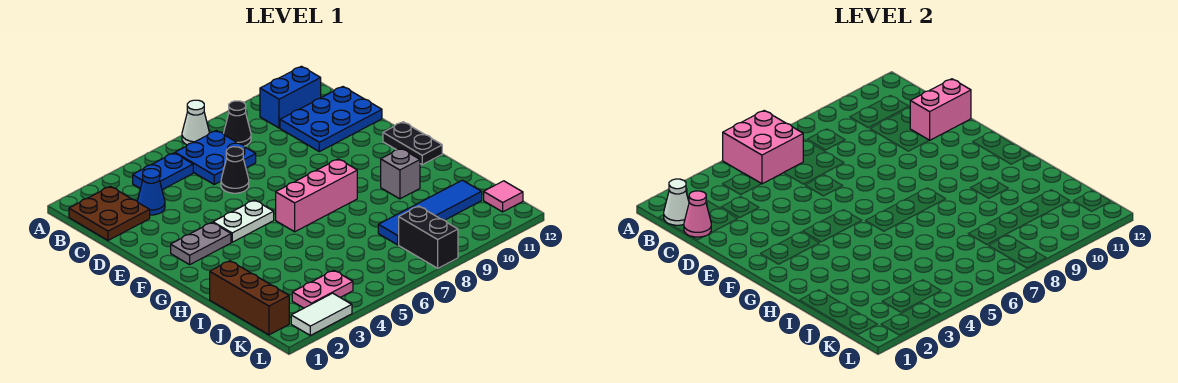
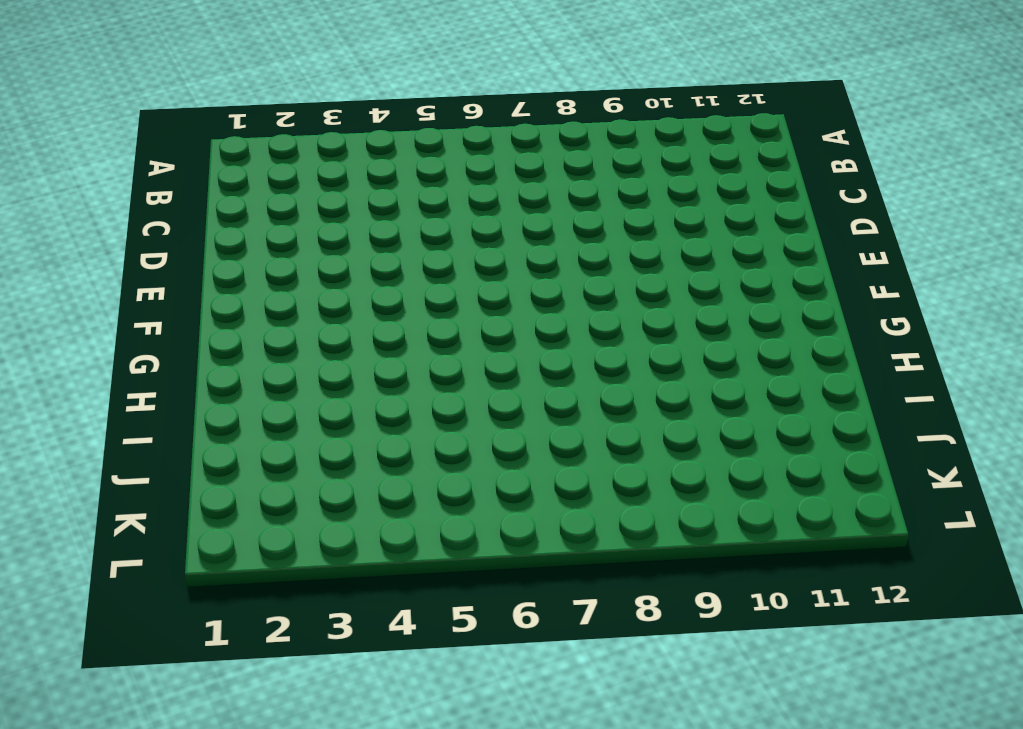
none -> white 1x1 cone [182,100,209,145]
none -> brown 2x2 plate [69,186,150,240]
none -> blue 1x2 plate [133,153,193,190]

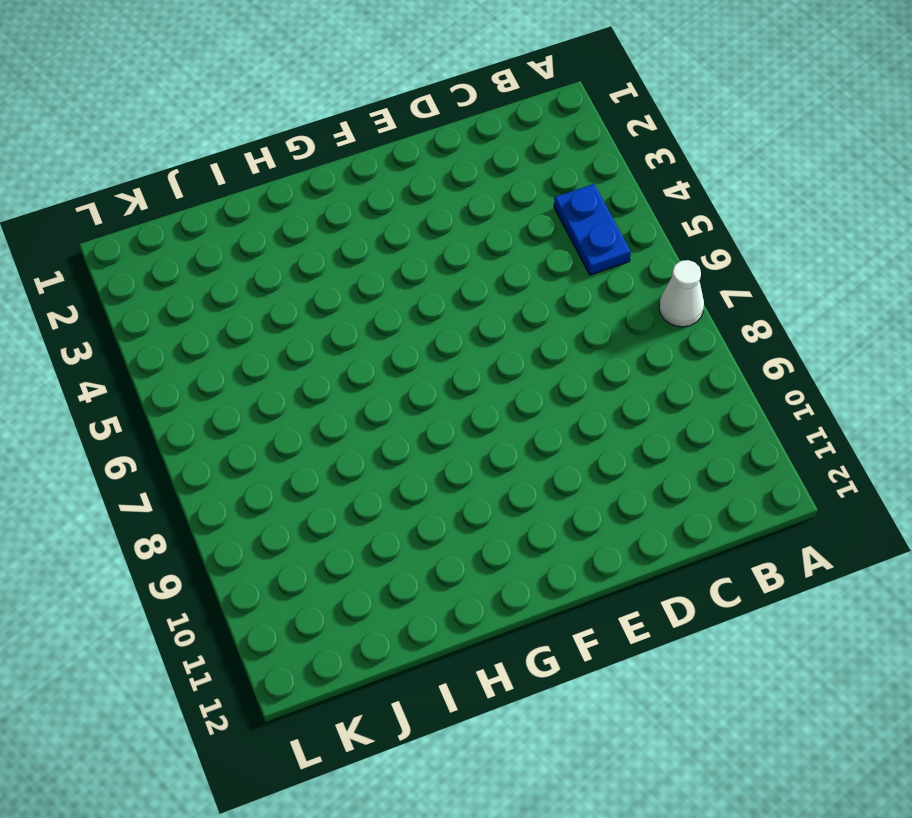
none -> brown 2x2 plate [69,186,150,240]
none -> blue 2x2 plate [175,131,256,184]
none -> black 1x1 cone [224,101,251,146]

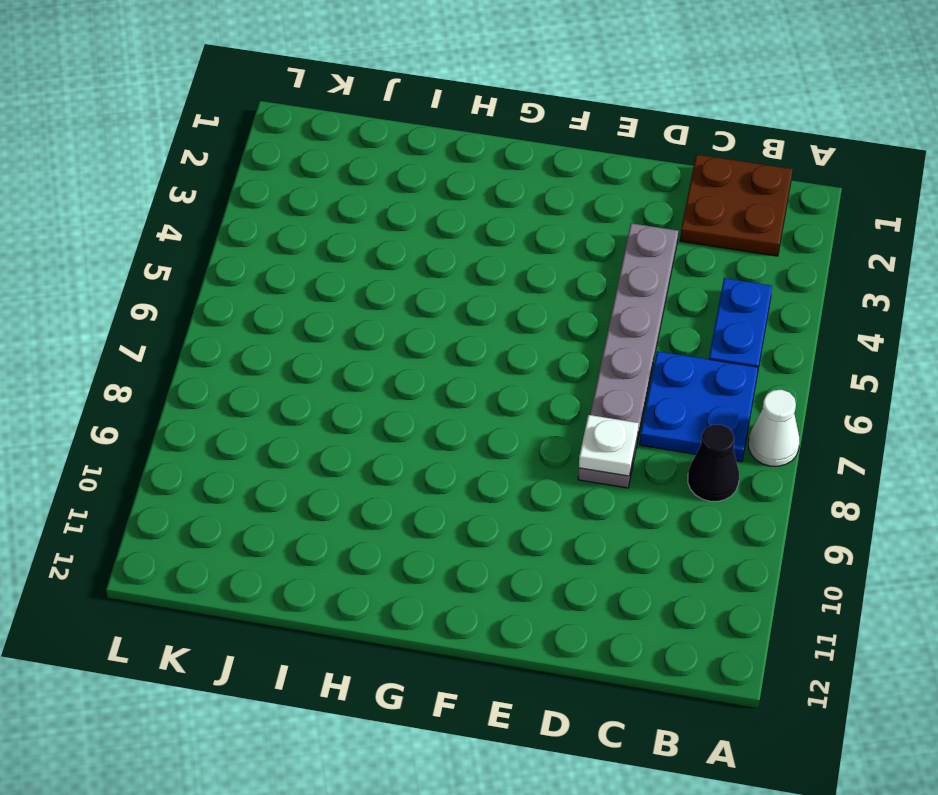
grey 1x6 plate [578,223,678,488] -> black 1x1 cone [221,147,249,193]
white 1x1 plate [579,415,638,476] -> none
none -> blue 1x2 brick [260,66,321,128]
none -> blue 1x1 cone [137,169,165,215]
none -> blue 2x3 plate [280,87,382,152]

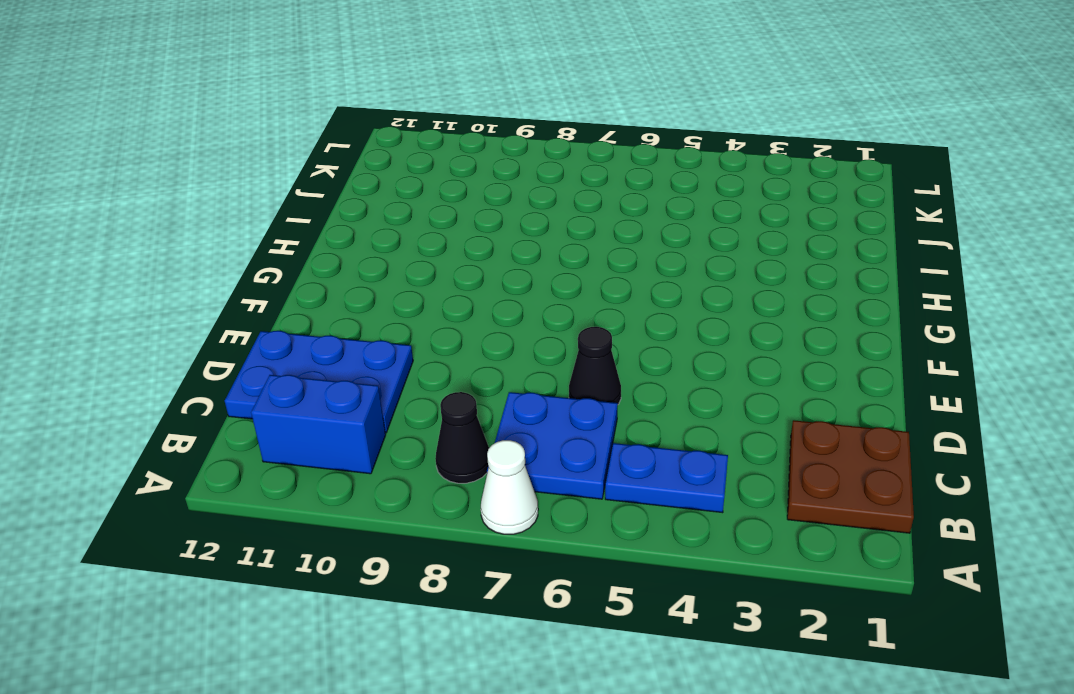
none -> blue 1x1 cone [137,169,165,215]
none -> grey 1x2 plate [171,223,231,265]
none -> white 1x2 plate [213,200,274,242]

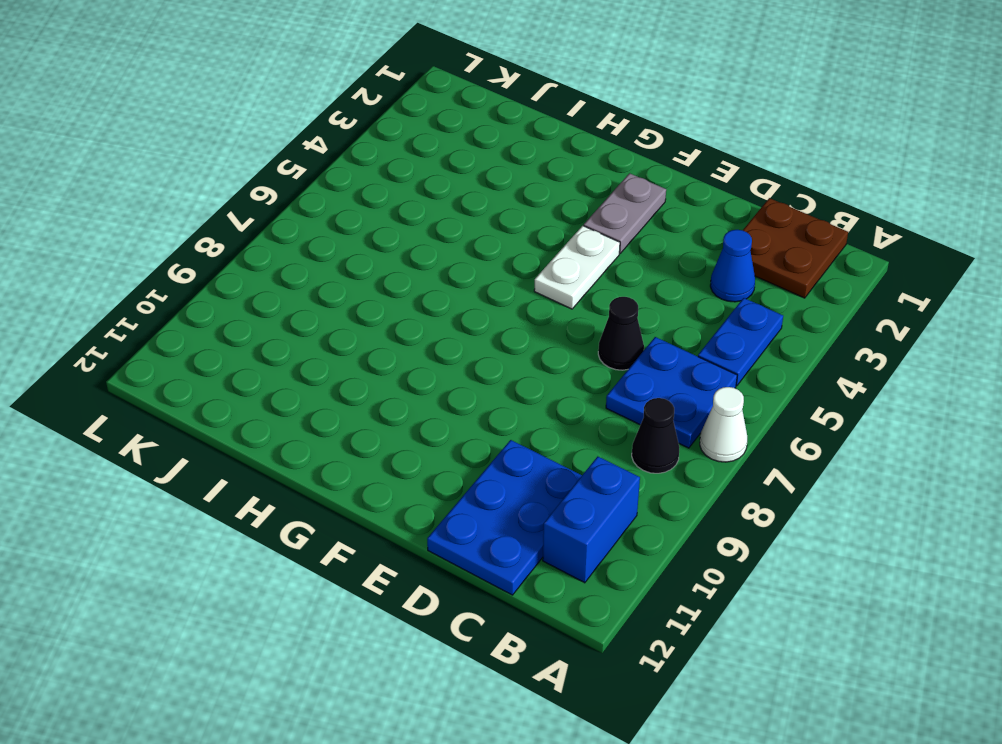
none -> black 1x2 plate [383,122,442,165]
none -> pink 1x3 brick [276,159,357,232]
none -> grey 1x1 brick [381,148,420,199]

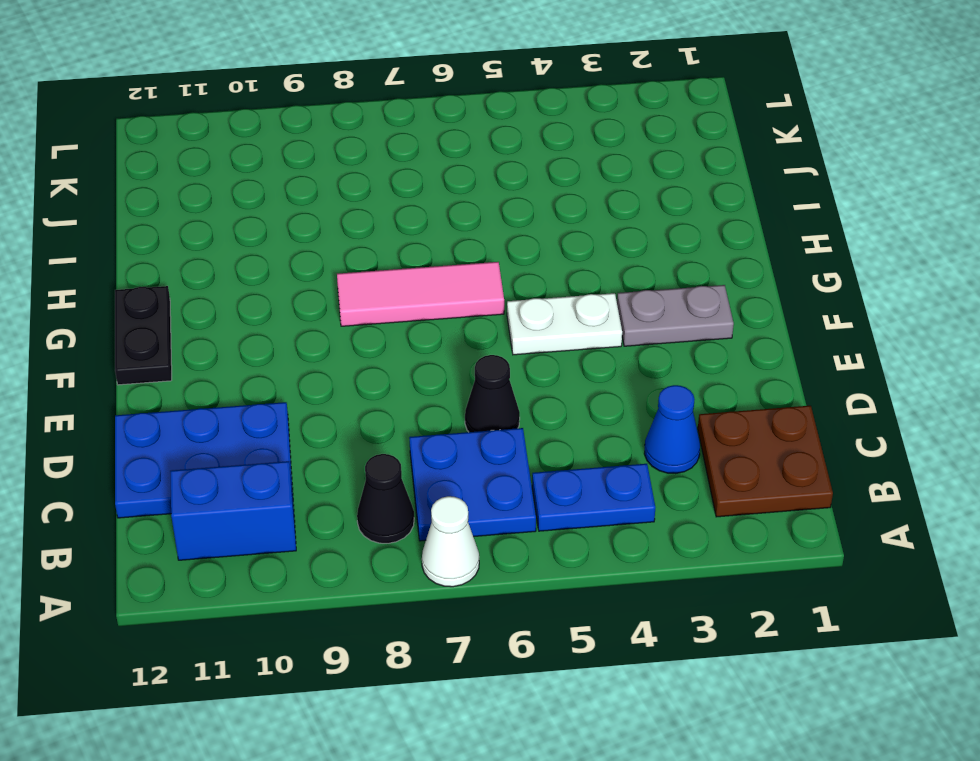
pink 1x3 tile [337,262,504,326] -> pink 1x3 brick [276,159,357,232]
none -> grey 1x1 brick [381,148,420,199]
none -> brown 1x3 brick [210,261,289,335]
none -> blue 1x4 tile [378,180,482,245]

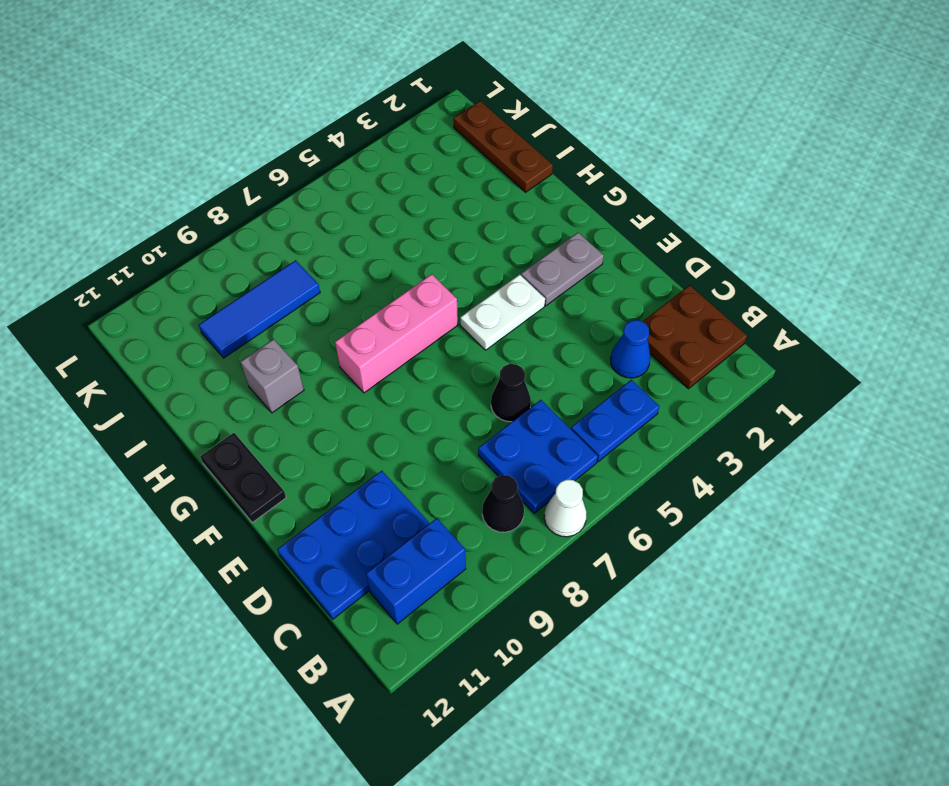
brown 1x3 plate [453,101,553,192] -> brown 1x3 brick [210,261,289,335]
blue 1x3 tile [199,260,320,358] -> blue 1x4 tile [378,180,482,245]
none -> pink 1x2 plate [292,270,353,308]
none -> black 1x2 brick [399,206,458,268]
none -> pink 1x1 tile [484,181,523,212]

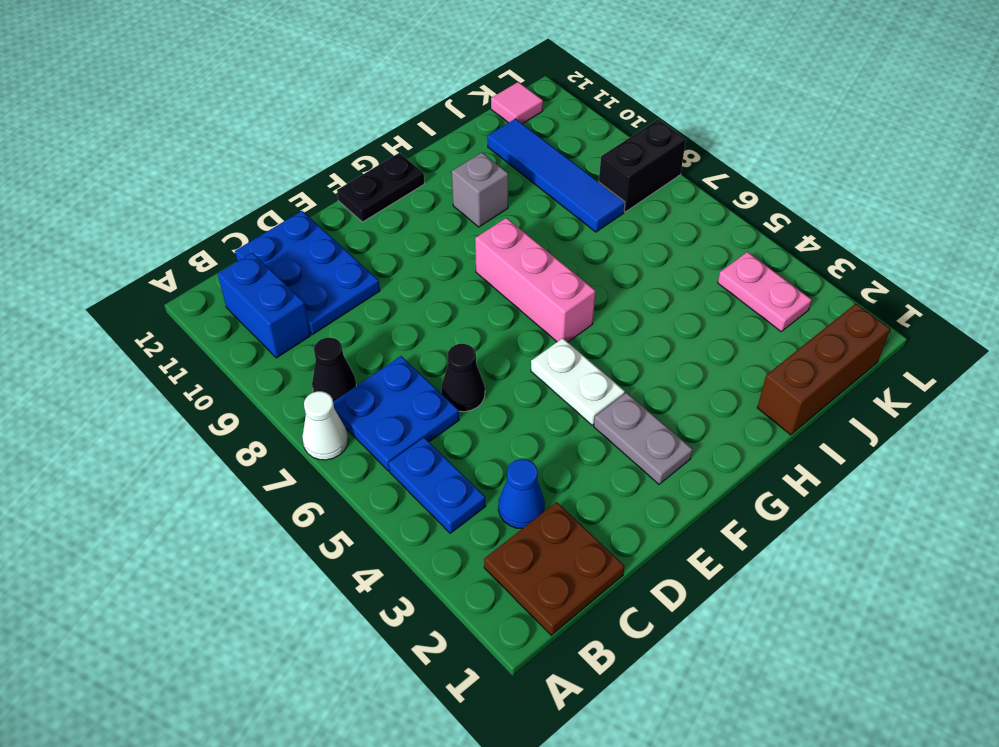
none -> white 1x2 tile [291,293,352,335]
none -> pink 2x2 brick [723,111,803,184]
none -> white 1x1 cone [664,179,689,225]

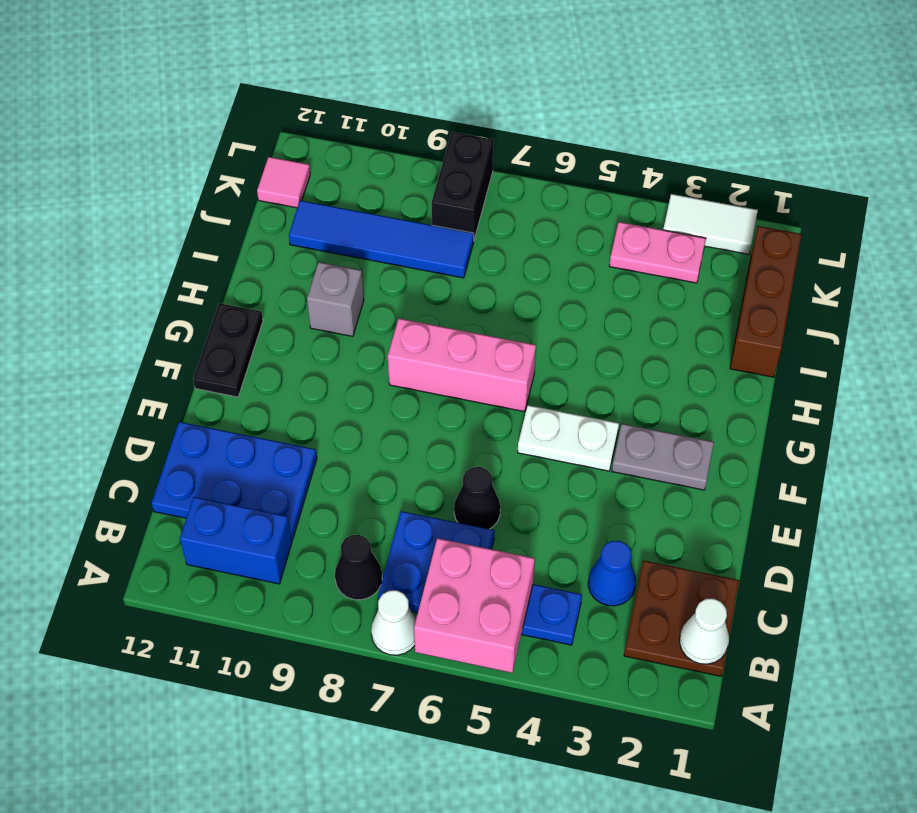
none -> pink 1x1 cone [684,191,711,237]
none -> pink 1x2 brick [910,79,971,140]

